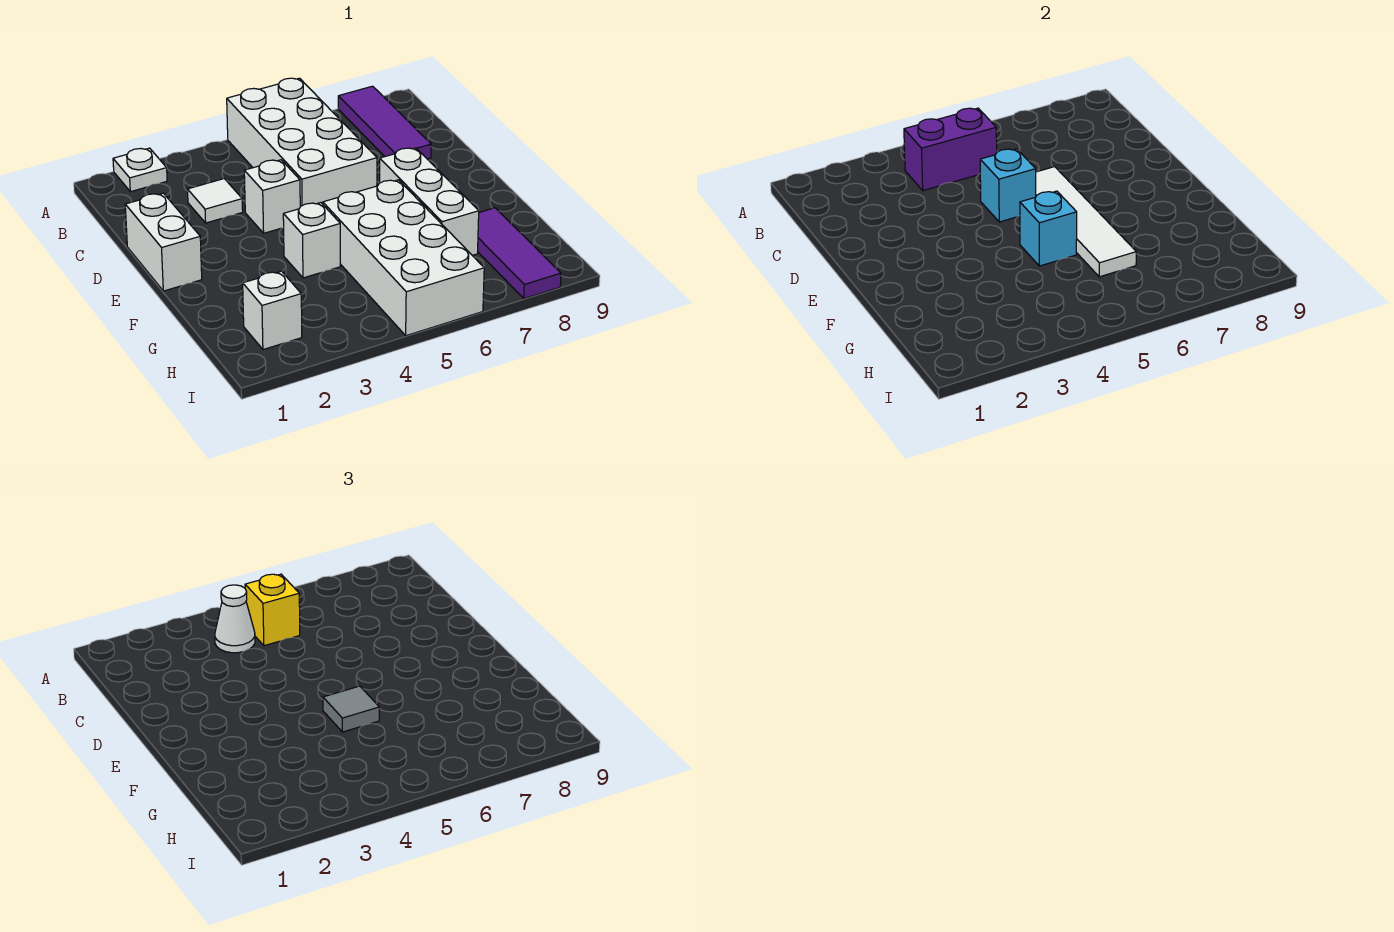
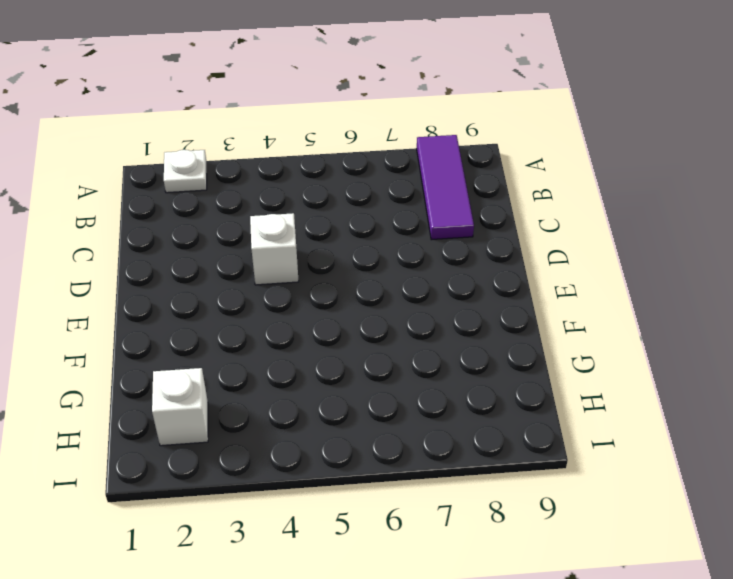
none -> white 2x4 brick [227,78,377,207]
none -> white 1x1 tile [188,179,243,223]
none -> white 1x2 brick [125,193,202,291]

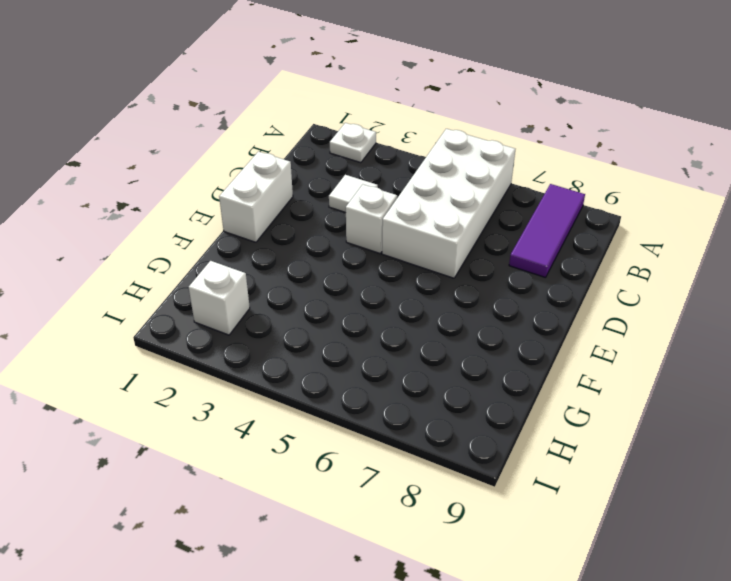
none -> white 1x3 brick [380,148,479,255]
none -> white 1x1 brick [283,203,340,278]
none -> white 2x4 brick [323,180,484,336]

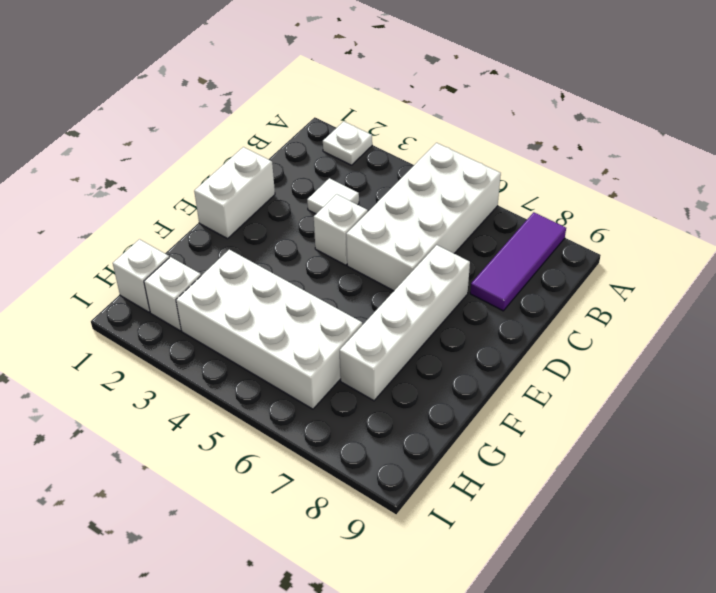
white 1x4 brick [340,245,470,401] -> white 1x3 brick [380,148,479,255]
white 2x4 brick [176,250,362,409] -> white 2x4 brick turned to [323,180,484,336]
white 1x1 brick [113,239,169,312] -> white 1x1 brick moved to [283,203,340,278]
none -> purple 1x3 tile [478,208,561,299]
none -> purple 1x2 brick [904,108,997,191]
none -> cyan 1x1 brick [980,149,1036,222]

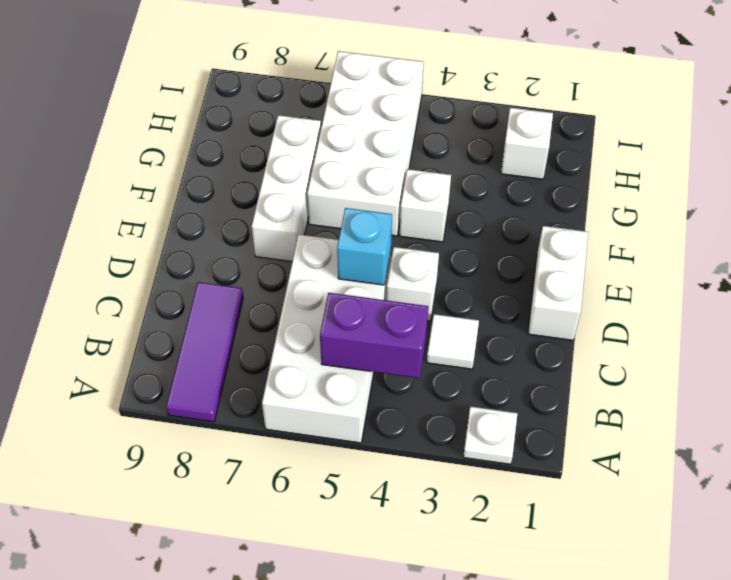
none -> purple 1x3 tile [478,208,561,299]
none -> white 1x4 tile [1036,167,1136,277]
none -> cyan 1x1 brick [1020,191,1077,266]

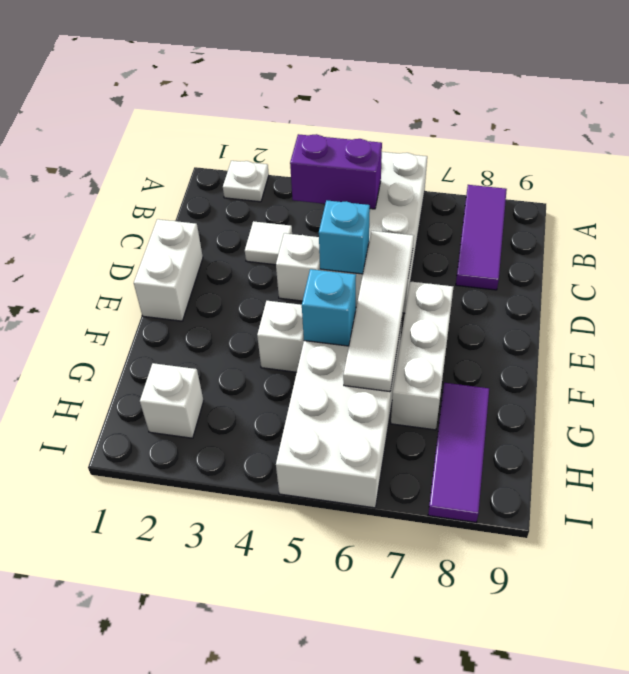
none -> white 1x1 cone [215,585,255,653]
none -> yellow 1x1 brick [245,574,300,646]
none -> grey 1x1 tile [323,686,379,732]

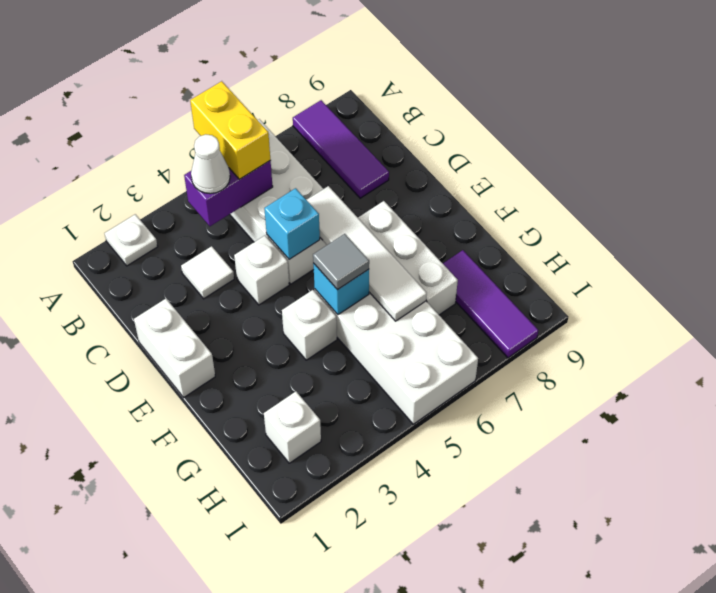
yellow 1x2 brick [190,81,270,179] -> yellow 1x1 brick [245,574,300,646]

